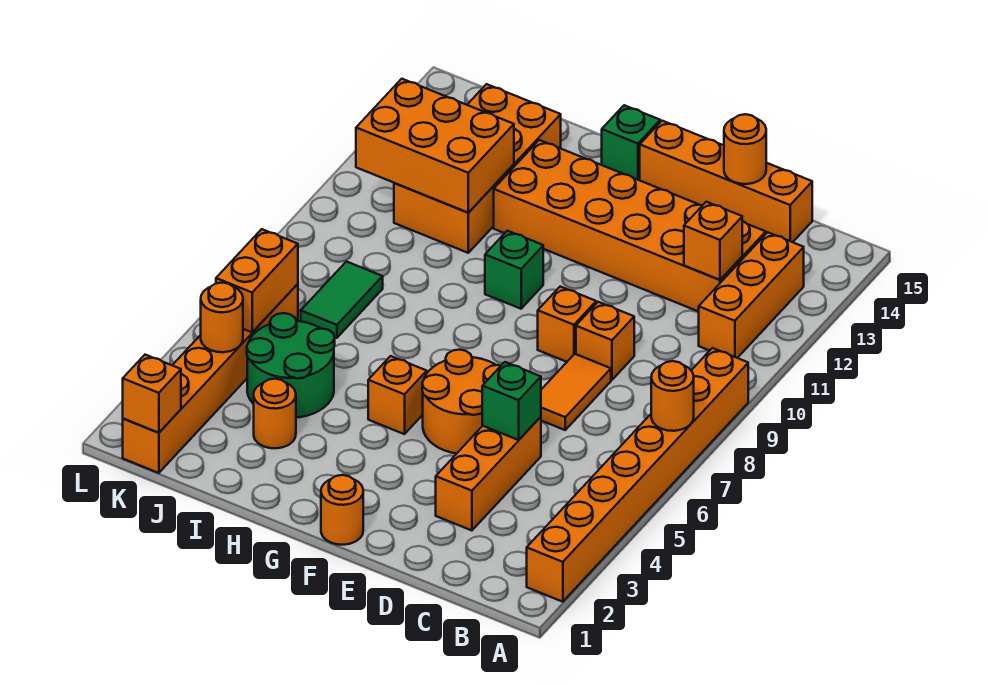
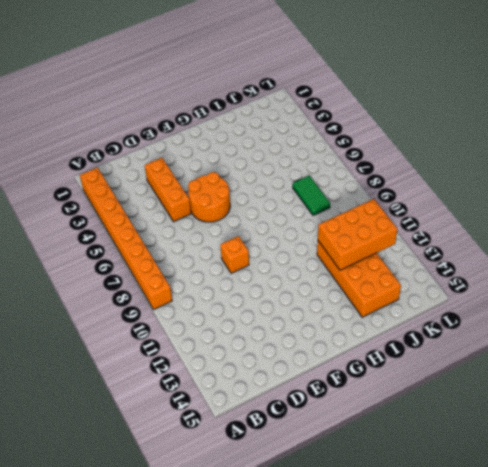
none -> orange 1x3 brick [699,232,804,358]
none -> orange 2x6 brick [494,140,766,312]
none -> orange 1x4 brick [640,121,812,242]

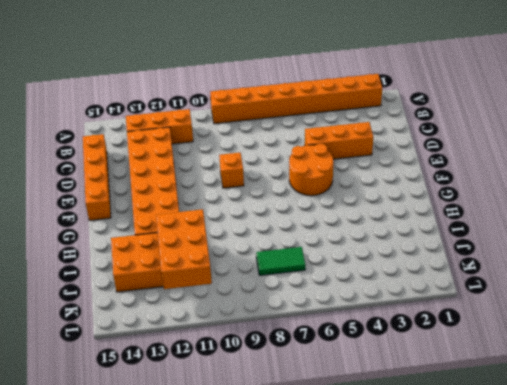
none -> orange 1x2 tile [541,354,611,430]
none -> orange 1x1 brick [576,302,634,380]
none -> orange 1x1 round brick [321,475,363,545]

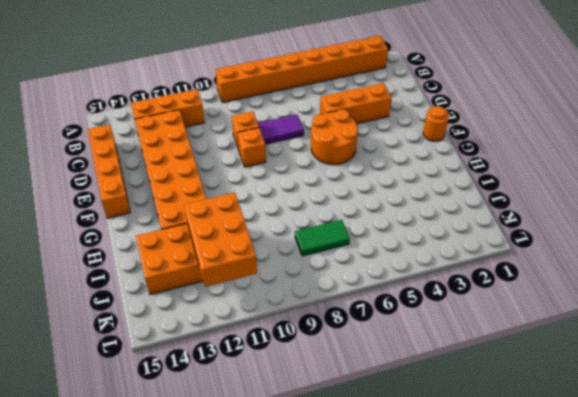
purple 1x2 tile [258,115,304,144] -> orange 1x2 tile [541,354,611,430]
none -> orange 1x1 brick [368,356,427,434]
none -> green 1x1 brick [485,231,543,309]
none -> green 1x1 brick [602,105,660,180]

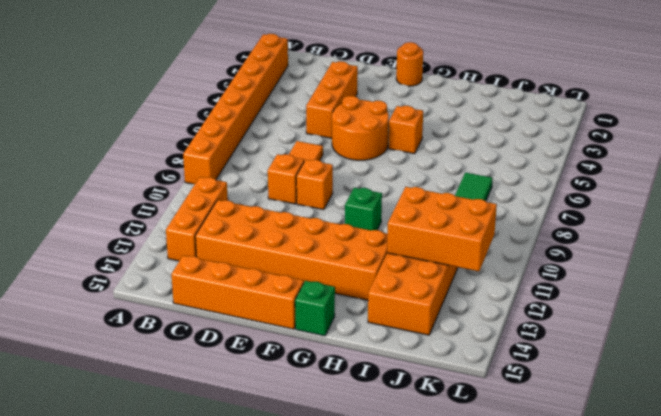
none -> orange 1x1 round brick [254,379,296,448]
none -> green 2x2 round brick [247,313,335,418]
none -> orange 1x6 brick [123,284,298,473]

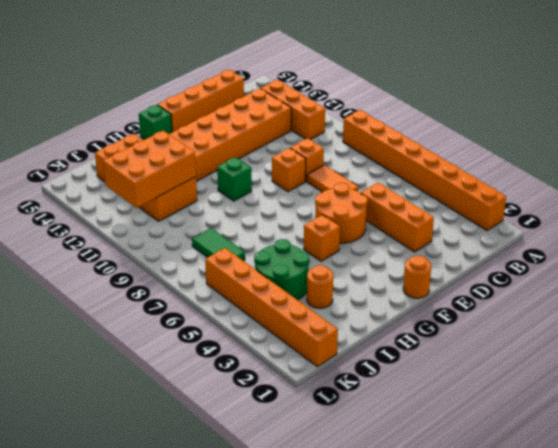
none -> orange 1x1 round brick [651,361,694,431]
none -> orange 1x1 brick [684,202,742,280]
none -> green 1x1 brick [482,362,541,440]

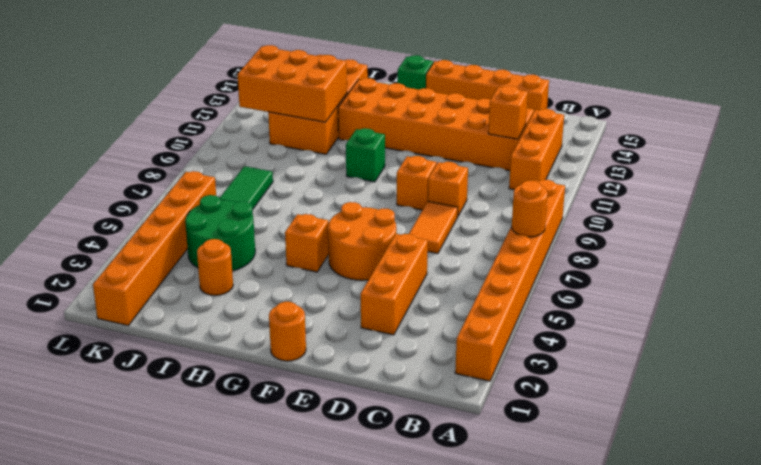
none -> green 1x1 brick [482,362,541,440]
none -> orange 1x1 round brick [724,114,766,184]
none -> orange 1x1 brick [123,355,181,433]

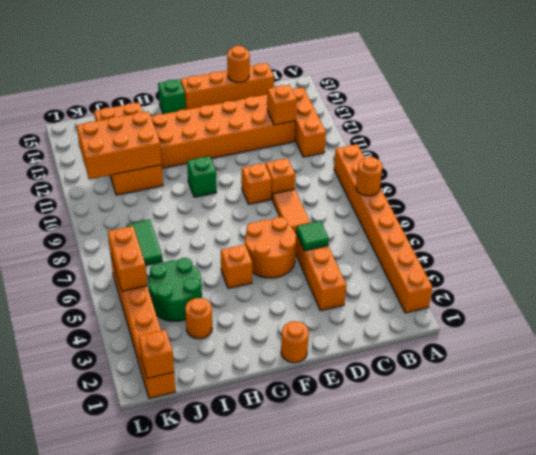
green 1x1 tile [297,221,329,251] -> green 1x1 brick [482,362,541,440]
none -> orange 1x1 round brick [201,283,243,352]

